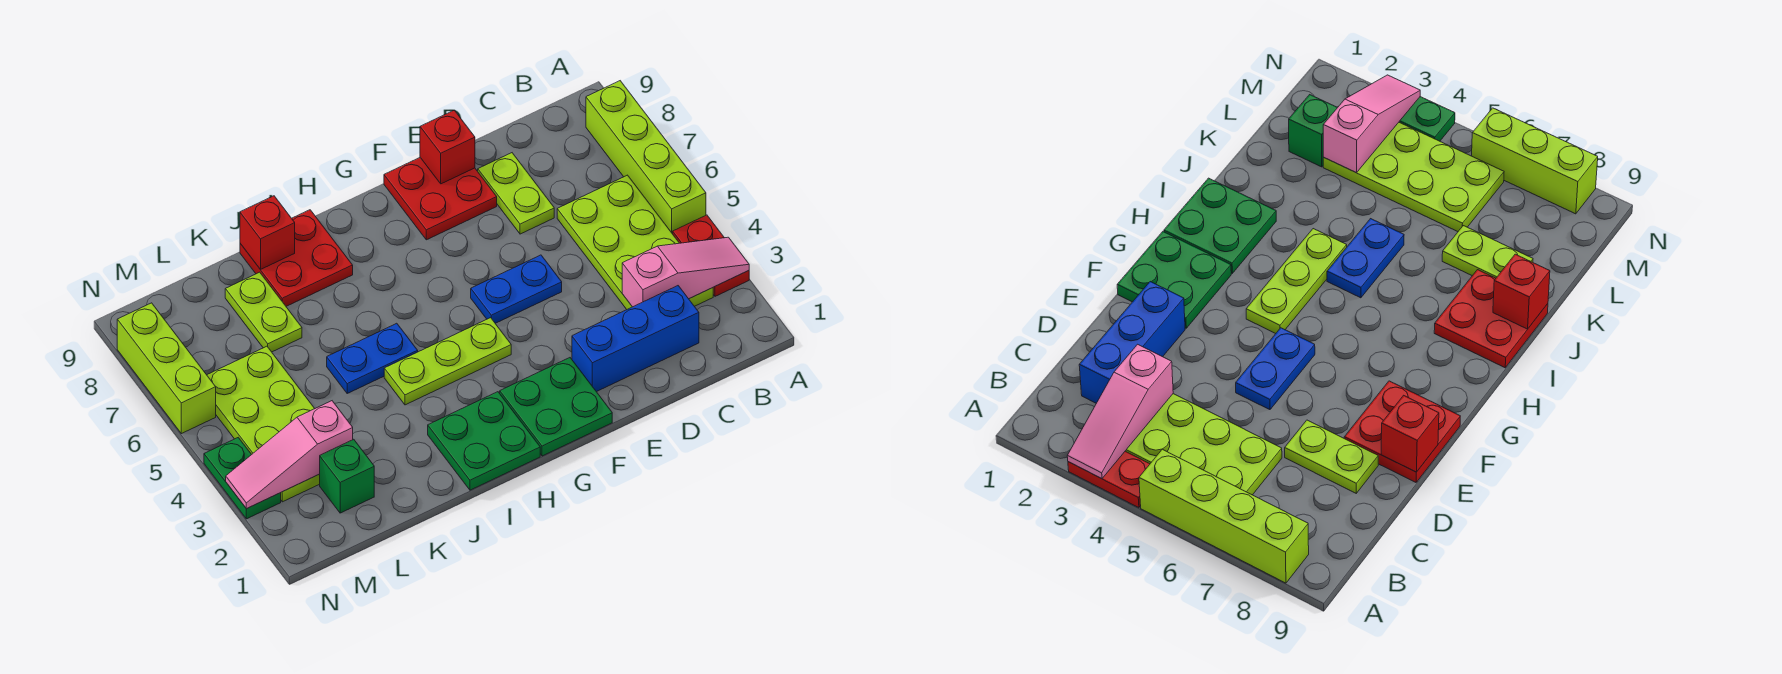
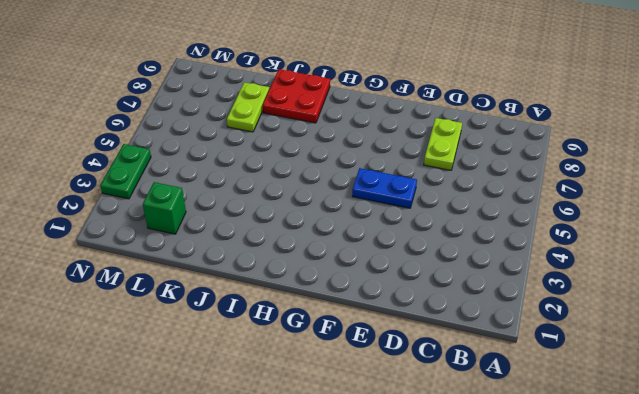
none -> red 1x2 plate [673,215,749,296]
none -> lime 1x4 brick [586,81,706,234]
none -> lime 2x4 plate [557,175,713,309]

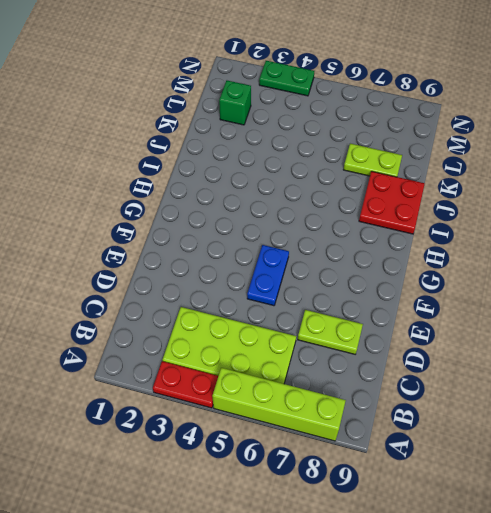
none -> blue 1x3 brick [572,286,699,392]
none -> red 2x2 plate [384,158,497,240]
none -> green 2x2 plate [500,358,612,456]

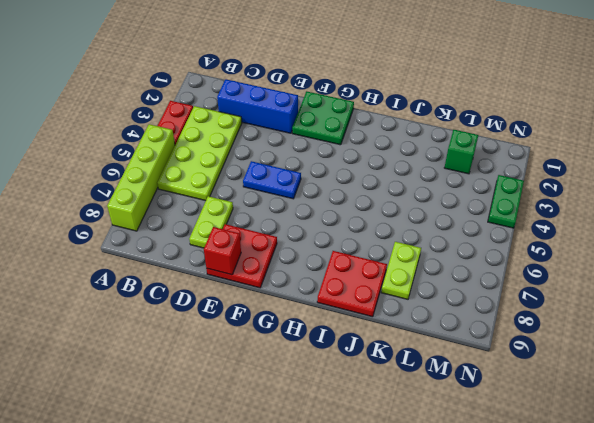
none -> lime 1x3 plate [384,318,511,405]
none -> green 2x2 plate [428,392,540,490]
none -> blue 1x2 plate [327,323,418,393]

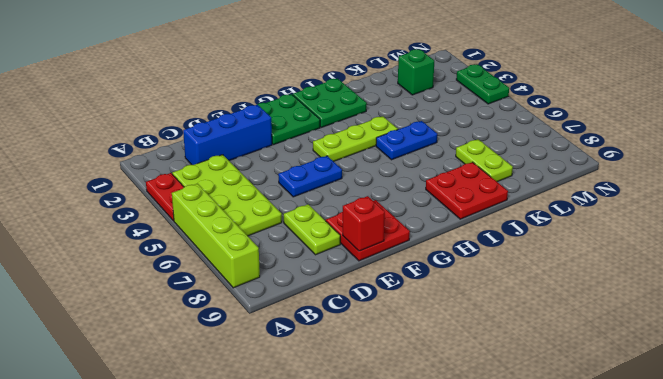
none -> lime 2x4 plate [207,346,320,502]
none -> lime 1x3 brick [117,303,216,434]
none -> pink 1x3 slope [622,237,749,307]

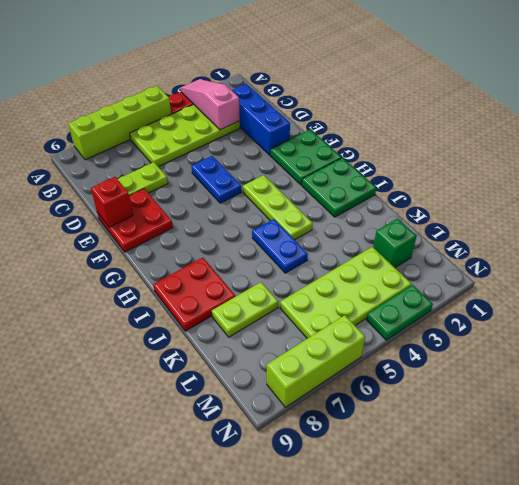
none -> red 1x1 brick [240,196,295,270]
none -> pink 1x3 slope [226,401,353,509]

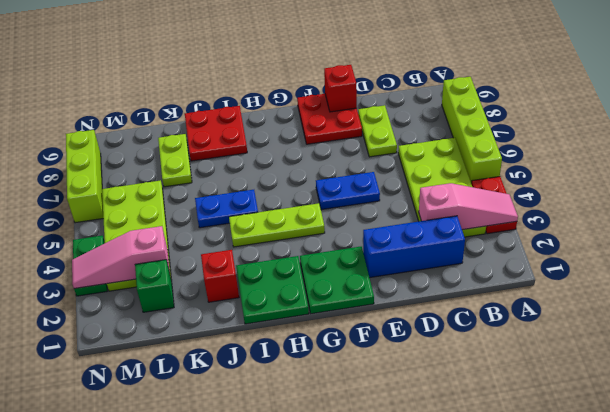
red 1x1 brick [201,250,239,302] -> red 1x1 brick moved to [240,196,295,270]

